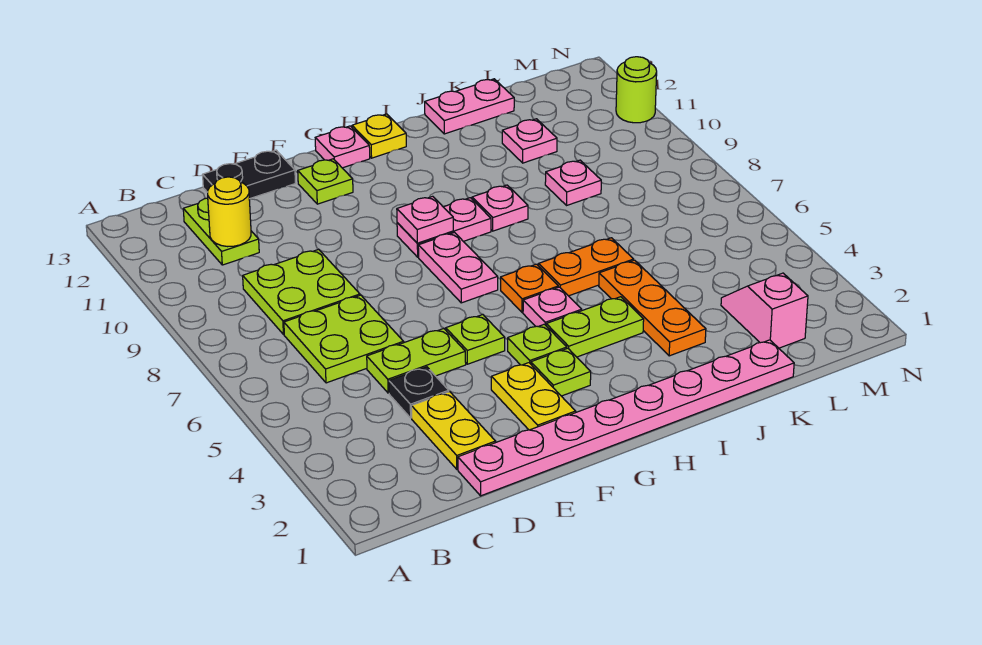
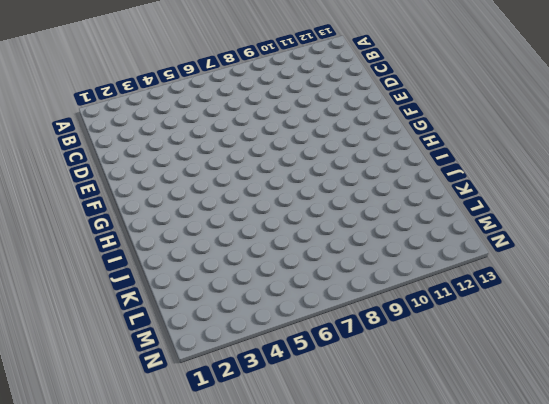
none -> lime 2x2 plate [284,295,404,383]
none -> lime 2x2 plate [243,249,360,335]
none -> lime 1x2 plate [183,198,259,265]
none -> pink 1x8 plate [458,340,794,496]

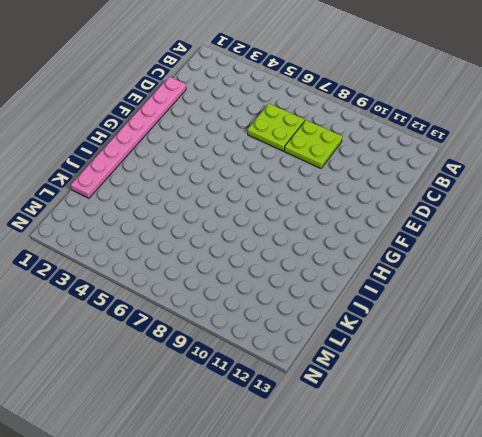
none -> lime 1x2 plate [183,198,259,265]
none -> yellow 1x2 plate [411,392,495,469]
none -> black 1x1 plate [389,367,449,418]
none -> lime 1x2 plate [367,329,466,393]

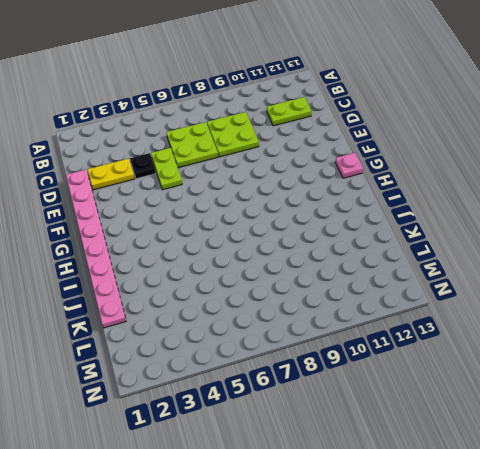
none -> black 1x2 plate [203,150,295,199]
none -> yellow 1x2 plate [491,363,576,430]
none -> lime 1x1 plate [446,314,505,364]
none -> lime 1x1 plate [298,159,353,204]

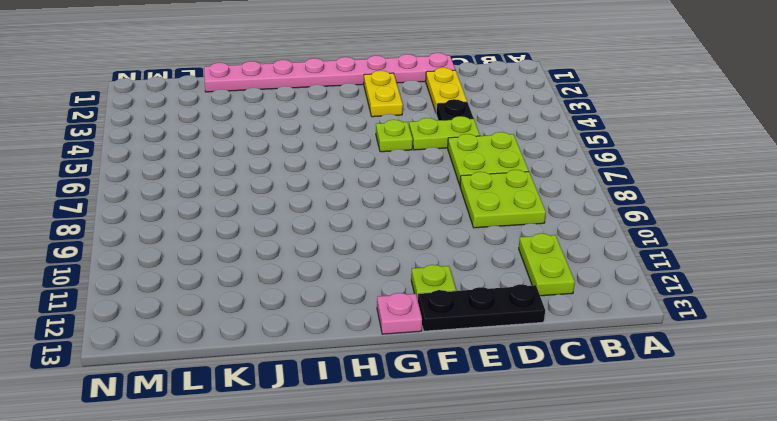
black 1x3 plate [418,284,545,331] -> black 1x2 plate [203,150,295,199]
none -> lime 1x1 plate [531,348,591,396]
none -> lime 1x1 plate [508,324,567,365]
none -> pink 1x2 plate [418,232,498,303]
none -> pink 1x2 plate [397,198,491,257]

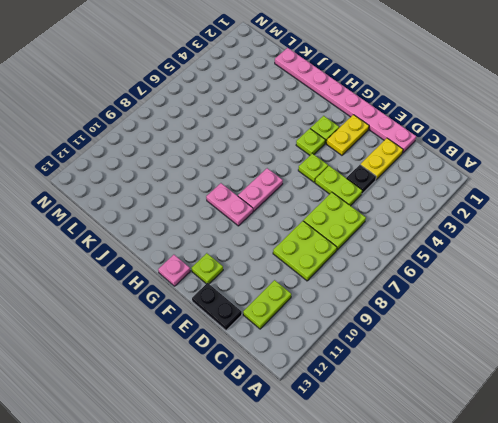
none -> lime 1x2 plate [546,297,644,357]
none -> pink 1x1 plate [523,287,582,327]
none -> orange 1x1 plate [501,264,558,312]
none -> yellow 1x1 plate [352,114,406,158]

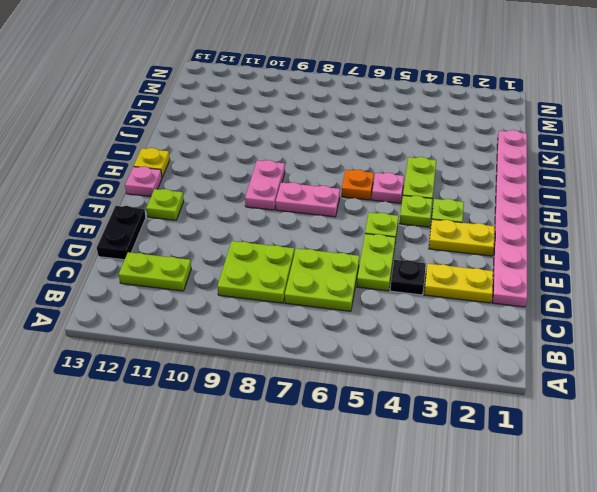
none -> orange 1x2 plate [538,238,634,296]
none -> pink 1x1 plate [472,185,528,231]
none -> orange 1x3 plate [599,260,706,356]
none -> pink 1x2 plate [425,79,514,134]

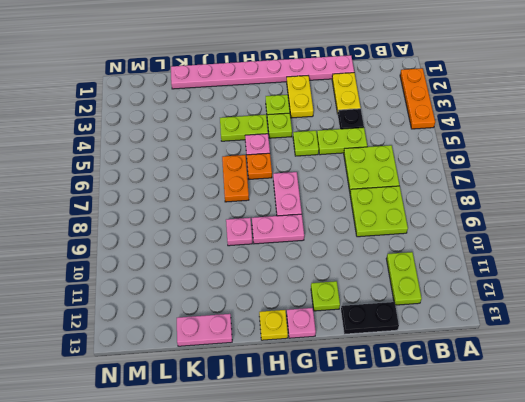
orange 1x3 plate [400,68,435,129] -> orange 1x3 plate moved to [599,260,706,356]
orange 1x2 plate [222,155,249,202] -> orange 1x2 plate turned to [538,238,634,296]
none -> pink 1x1 plate [545,160,601,205]
none -> pink 1x1 plate [502,119,557,163]
none -> pink 1x2 slope [721,273,808,348]
none -> lime 1x1 round brick [616,57,657,123]

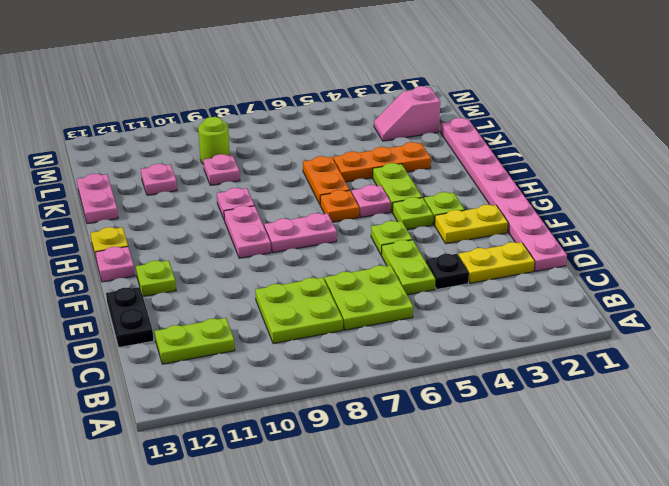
lime 1x1 round brick [198,117,230,164] -> lime 1x1 round brick moved to [616,57,657,123]
none -> yellow 1x1 round brick [208,177,251,247]
none -> pink 1x1 plate [397,196,453,243]

